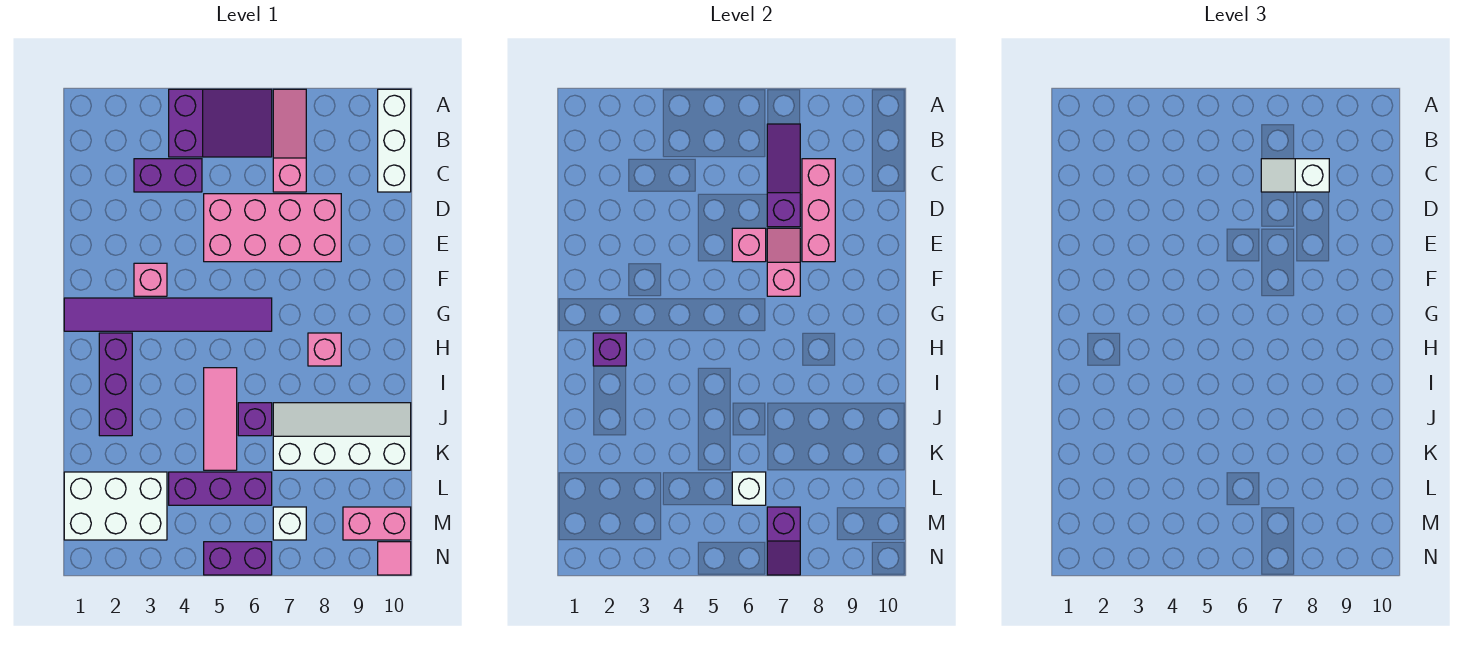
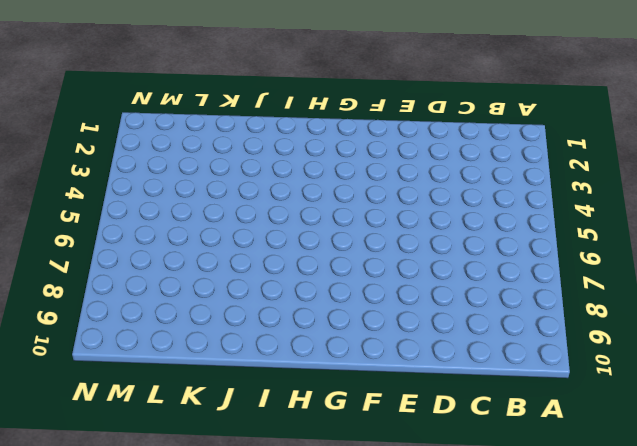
none -> purple 2x3 slope [169,89,272,157]
none -> pink 1x3 slope [273,89,306,192]
none -> white 1x3 brick [378,89,411,192]

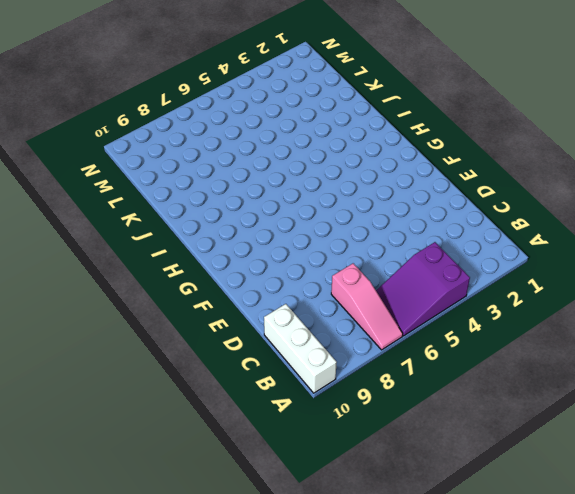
none -> purple 1x2 brick [134,159,202,192]
none -> pink 2x4 brick [204,194,341,262]
none -> pink 1x1 brick [134,263,167,296]

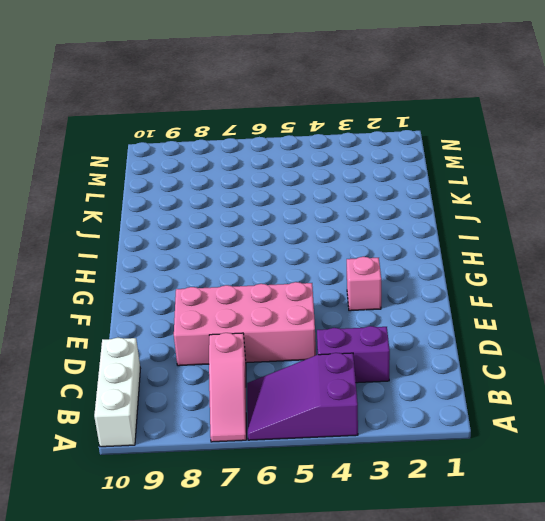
none -> purple 1x6 tile [64,298,272,331]
none -> purple 1x3 brick [99,333,132,436]
none -> pink 1x1 brick [308,333,341,366]

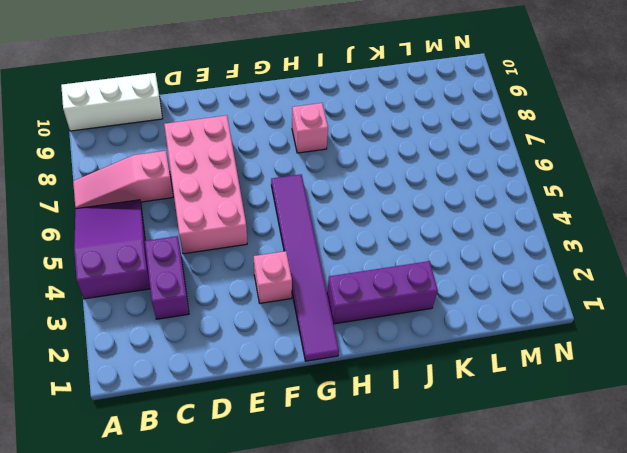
none -> pink 1x3 tile [204,368,237,470]
none -> purple 1x1 brick [238,403,272,436]
none -> white 2x4 slope [273,403,411,470]

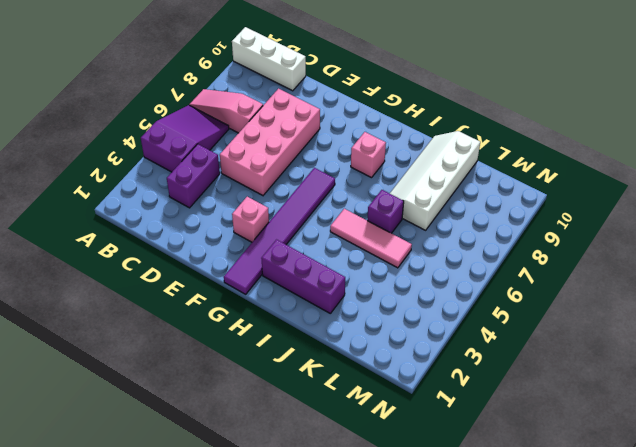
none -> white 2x3 brick [64,472,167,540]
none -> purple 1x3 brick [169,472,272,505]
none -> white 1x1 brick [273,507,306,540]

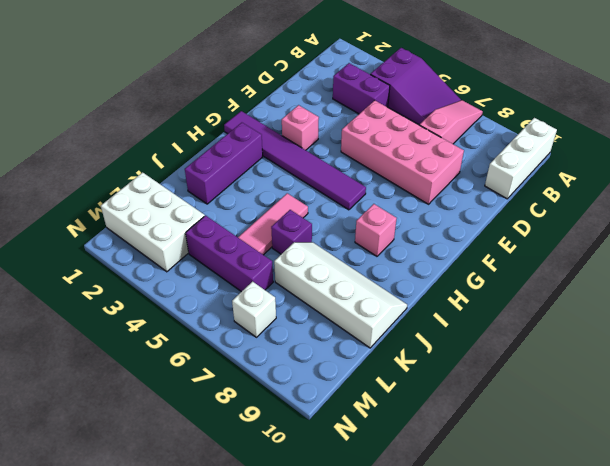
none -> pink 1x2 brick [343,507,411,540]
none -> purple 1x2 brick [204,542,272,575]
none -> pink 1x1 tile [378,542,411,575]

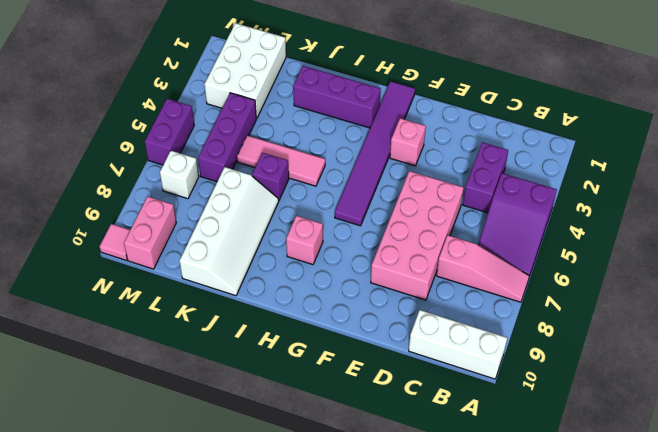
none -> purple 1x3 slope [767,124,800,227]
none -> pink 1x3 brick [802,159,835,262]
none -> pink 1x1 brick [732,228,766,262]

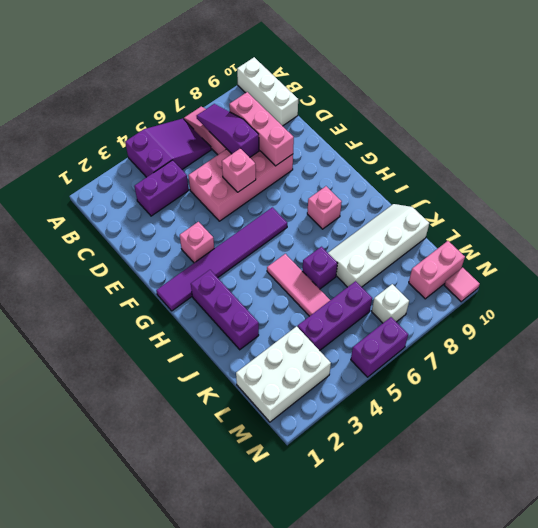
none -> pink 1x2 slope [767,228,800,296]
none -> purple 1x1 brick [593,333,626,366]
none -> white 1x1 brick [732,472,766,505]

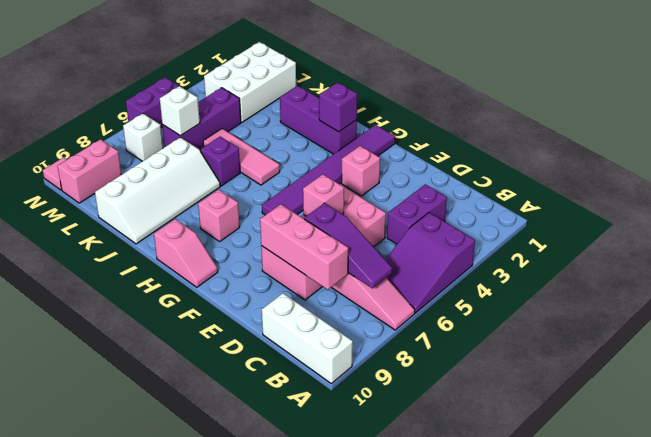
pink 1x2 slope [154,219,218,287] -> pink 1x2 slope moved to [767,228,800,296]
none -> purple 1x2 slope [767,507,800,575]
none -> white 1x2 slope [1261,159,1329,192]

